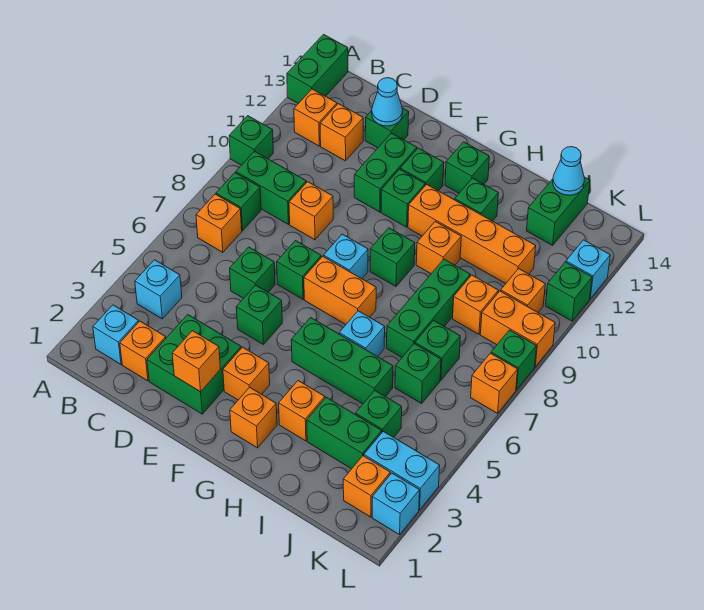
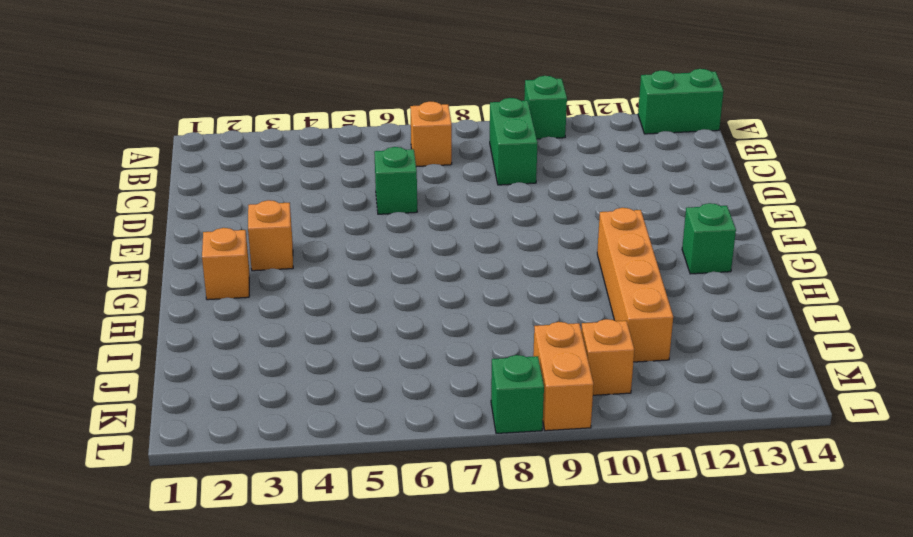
none -> cyan 1x1 brick [93,305,139,364]
none -> cyan 1x1 brick [135,260,182,319]
none -> green 1x1 brick [216,173,261,231]
none -> orange 1x1 brick [294,89,337,146]

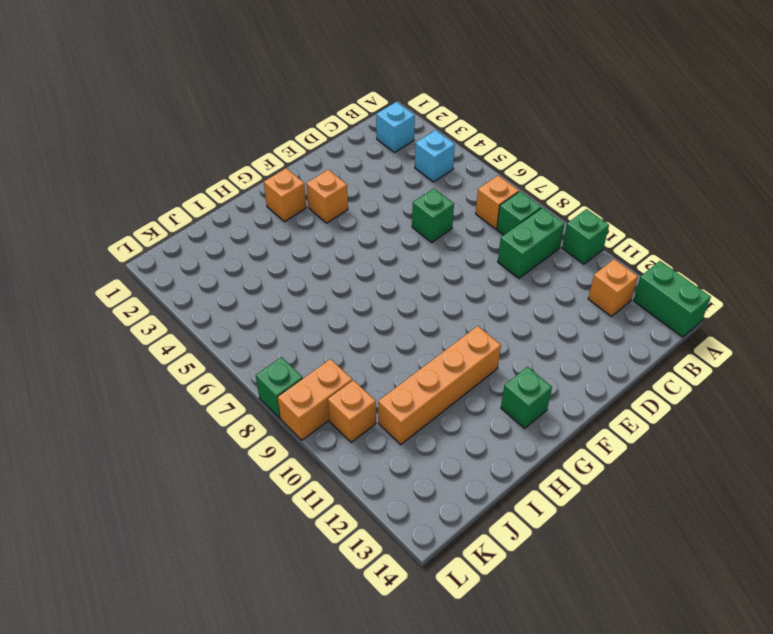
none -> orange 1x1 brick [120,321,166,381]
none -> orange 1x1 brick [320,104,363,161]
none -> green 2x2 brick [147,315,241,414]
none -> orange 1x1 brick [289,182,333,240]

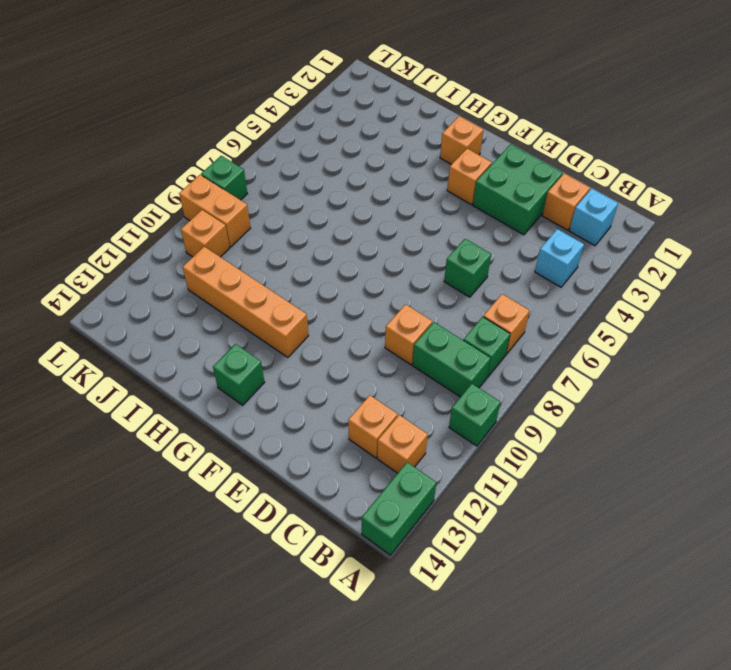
none -> green 1x1 brick [365,108,409,148]
none -> green 1x1 brick [236,285,282,344]
none -> green 1x1 brick [277,241,321,299]
none -> green 1x2 brick [354,133,417,212]

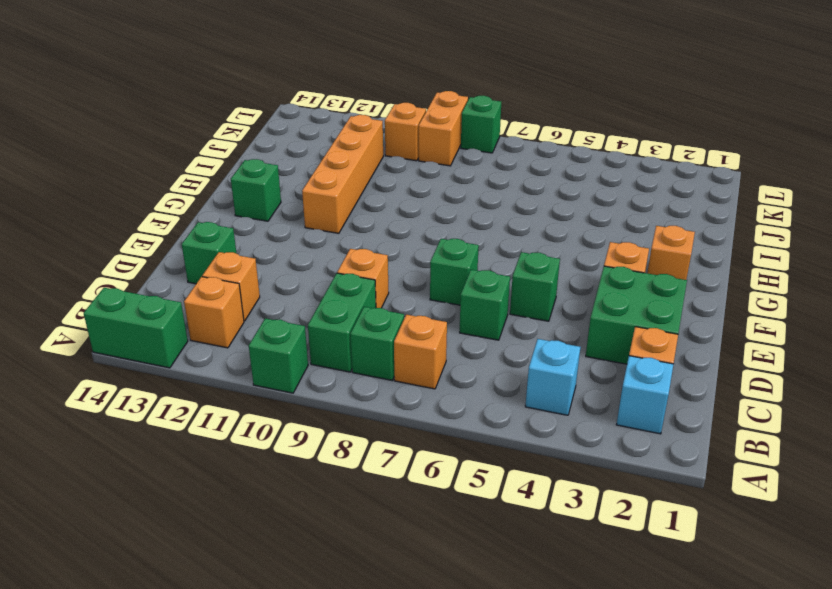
none -> green 1x2 brick [354,133,417,212]
none -> orange 1x2 brick [304,256,376,324]
none -> cyan 1x1 brick [324,234,368,279]
none -> green 1x1 brick [381,169,425,227]

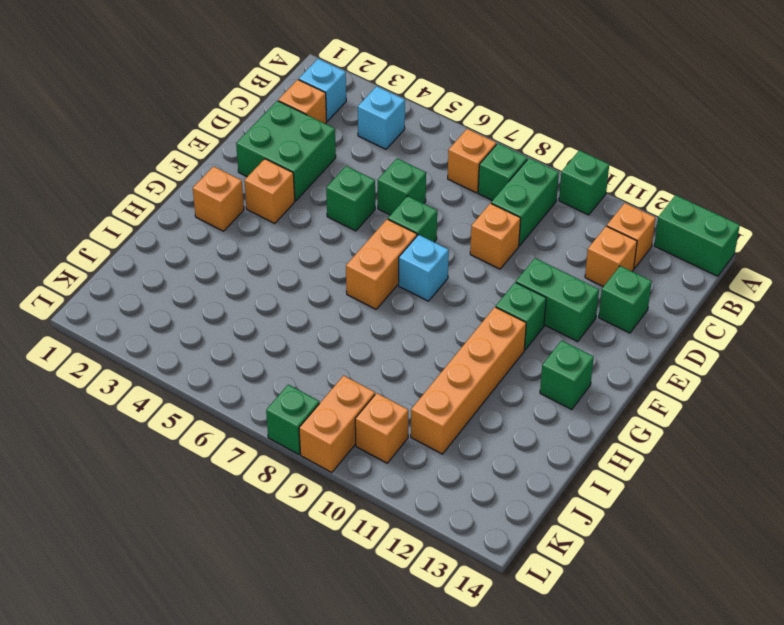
none -> green 1x1 brick [400,148,444,191]
none -> green 1x3 brick [291,317,393,404]
none -> green 1x1 brick [370,228,415,286]
none -> orange 1x1 brick [279,381,325,441]

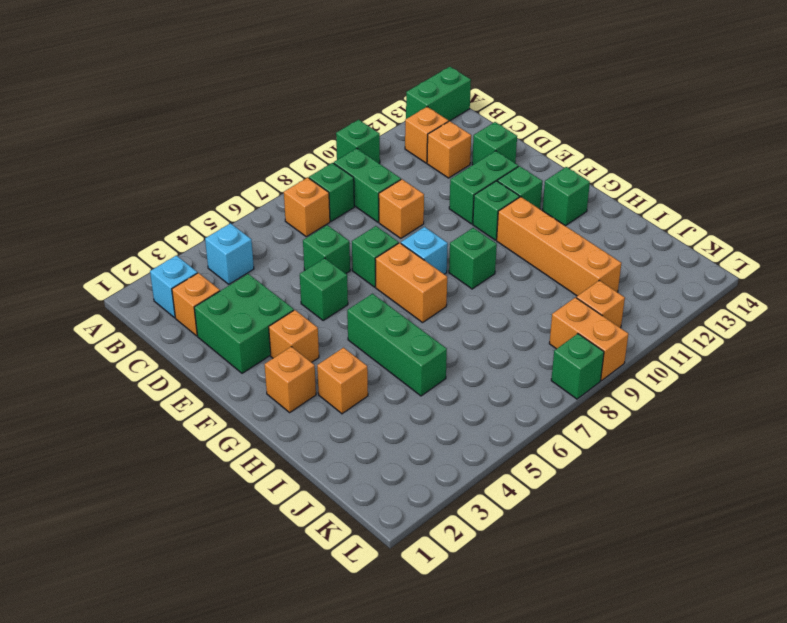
none -> cyan 1x1 brick [339,311,385,357]
none -> orange 1x1 brick [416,221,461,274]
none -> green 1x1 brick [455,178,498,221]
none -> green 1x2 brick [307,397,382,469]

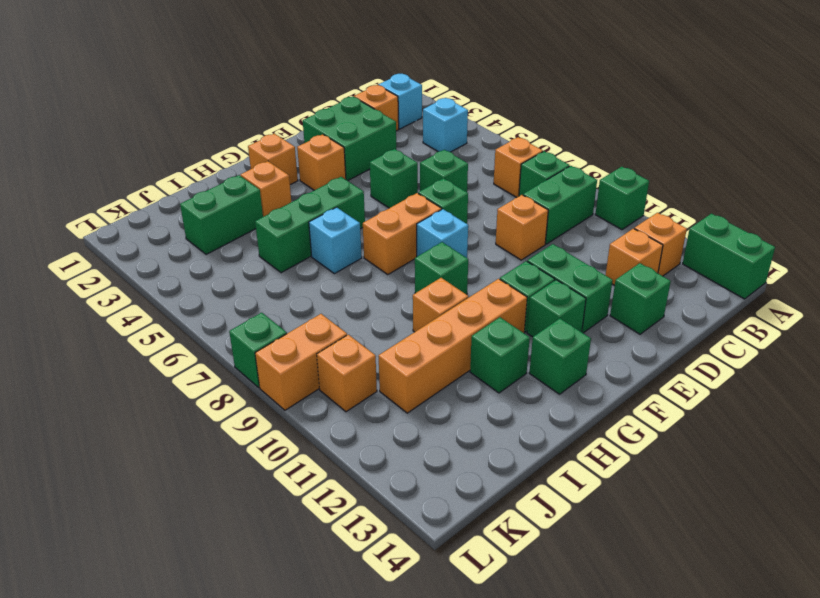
none -> green 1x3 brick [387,259,470,357]
none -> green 1x1 brick [356,390,402,437]
none -> green 1x1 brick [395,344,441,403]
none -> green 1x1 brick [415,320,460,380]

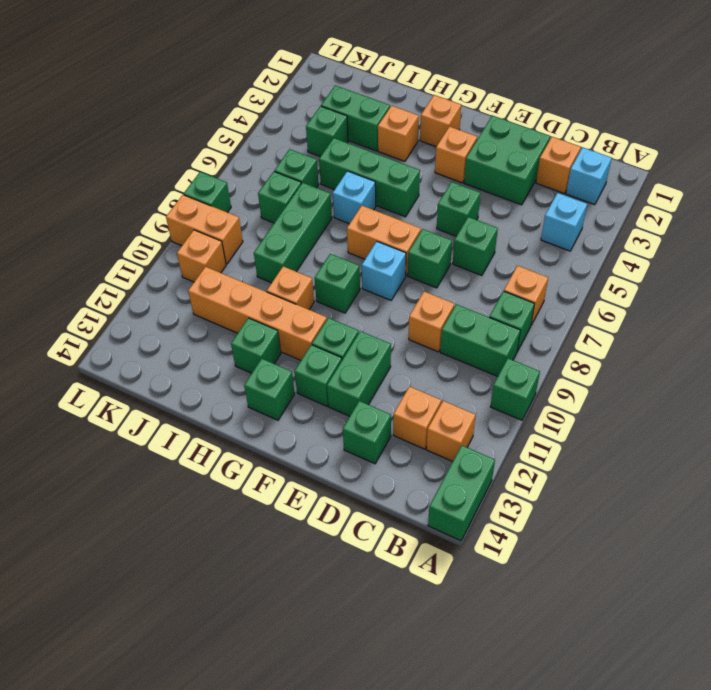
none -> orange 1x1 brick [453,275,498,334]
none -> green 1x2 brick [526,177,590,245]
none -> orange 1x1 brick [343,456,390,517]
none -> cyan 1x2 brick [364,431,440,510]

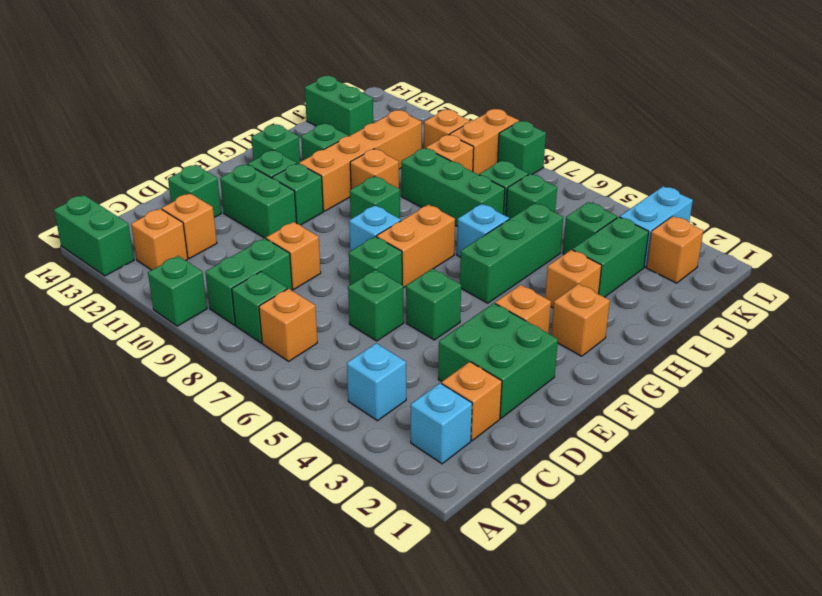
none -> cyan 1x1 brick [372,473,420,535]
none -> orange 1x1 brick [471,353,518,413]
none -> green 1x1 brick [546,262,592,321]
none -> cyan 1x1 brick [566,240,610,299]

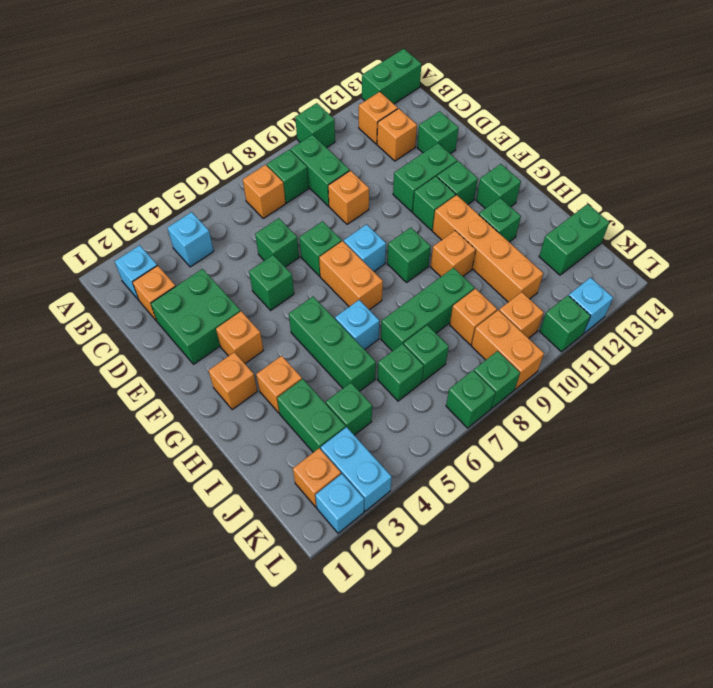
green 1x1 brick [446,371,496,428] -> orange 1x1 brick [471,353,518,413]
none -> cyan 1x1 cone [372,78,403,126]
none -> orange 1x1 brick [172,331,220,392]
none -> cyan 1x1 cone [553,147,585,195]

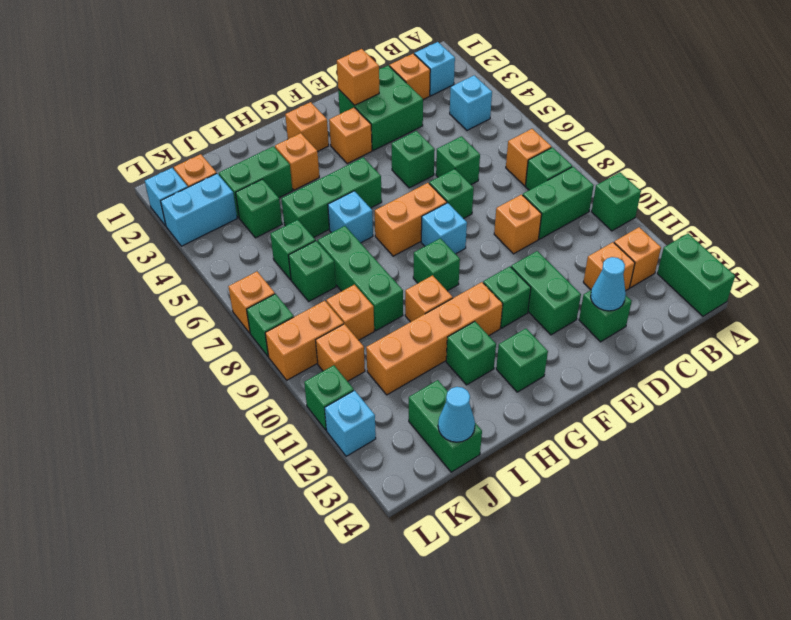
none -> green 1x1 brick [400,148,444,191]

